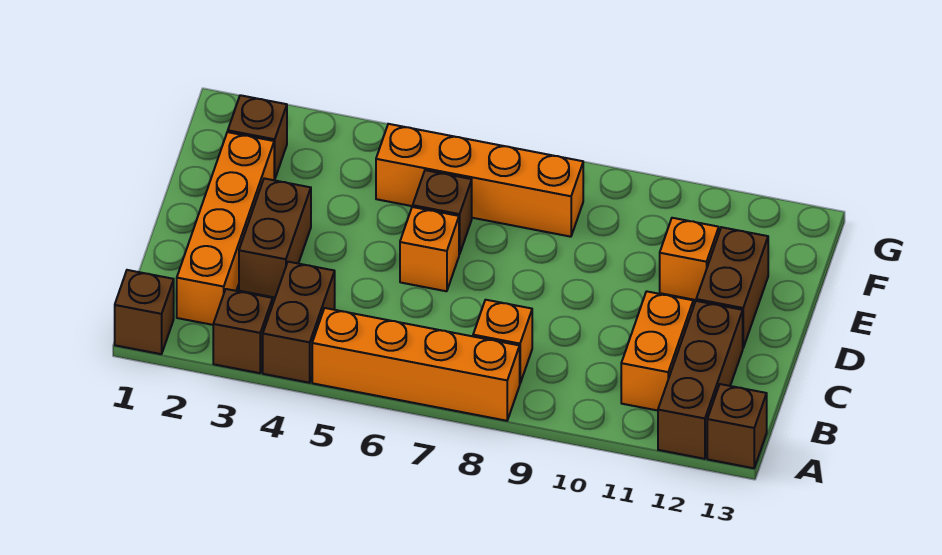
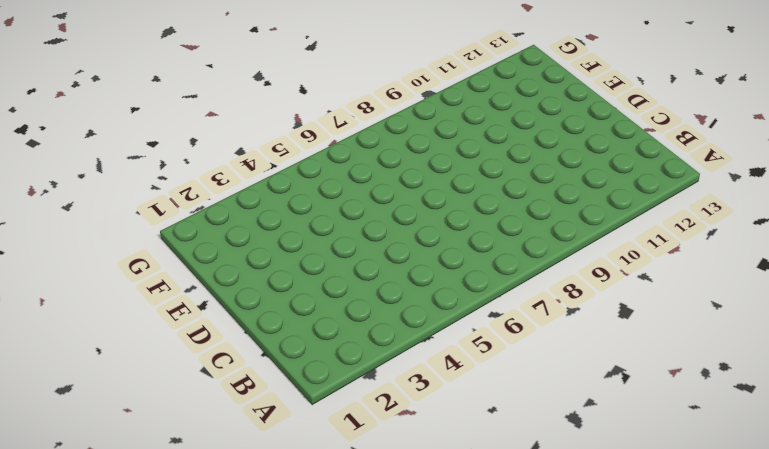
none -> brown 1x1 brick [115,270,174,354]
none -> brown 1x1 brick [213,289,273,373]
none -> brown 1x2 brick [263,262,335,383]

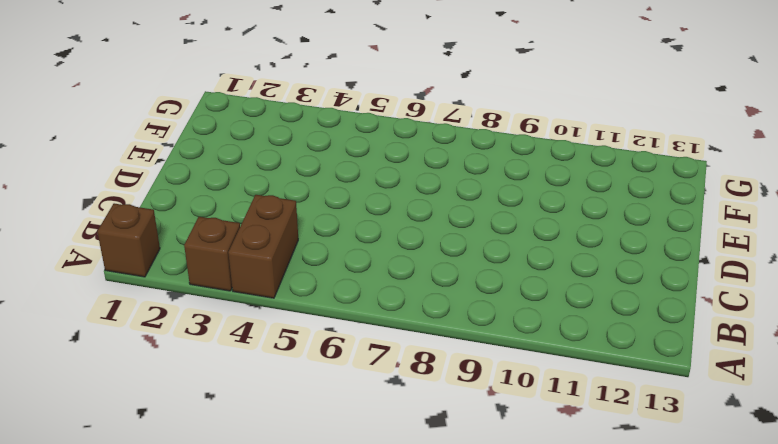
none -> orange 1x4 brick [312,308,520,421]
none -> brown 1x3 brick [658,301,743,459]
none -> brown 1x1 brick [707,384,767,468]

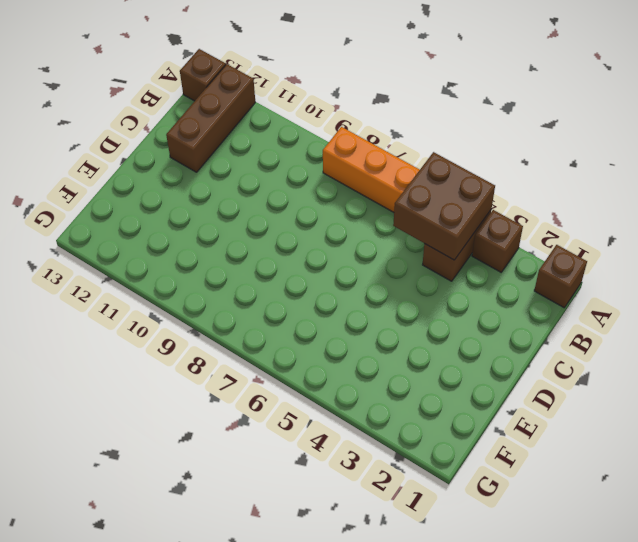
brown 2x2 brick [393,152,495,260] -> none
none -> orange 1x4 brick [177,132,275,325]
none -> orange 1x1 brick [473,300,532,383]
none -> orange 1x2 brick [621,291,693,411]

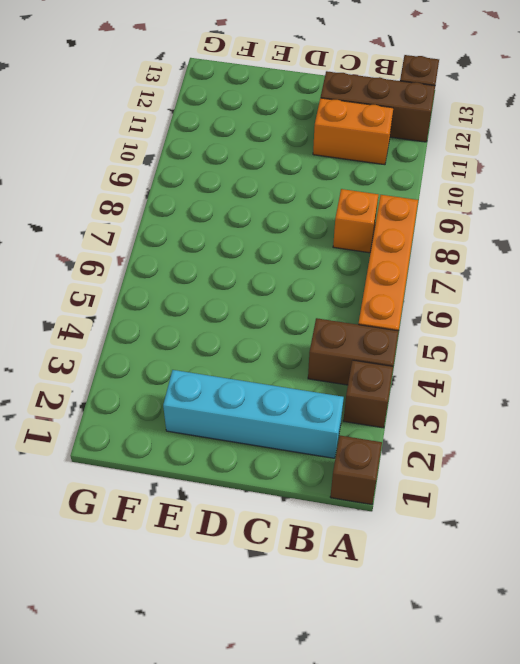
cyan 1x4 brick [163,370,344,458] -> orange 1x4 brick [177,132,275,325]
none -> brown 1x2 brick [239,178,311,298]
none -> orange 1x1 brick [400,207,459,291]
none -> brown 1x2 brick [696,227,768,348]

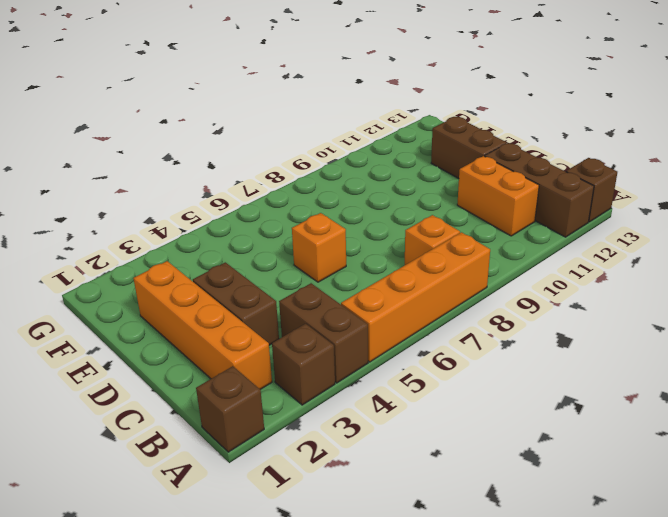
none -> brown 1x1 brick [413,170,472,254]
none -> orange 1x1 brick [660,218,719,300]
none -> brown 1x1 brick [228,95,287,179]

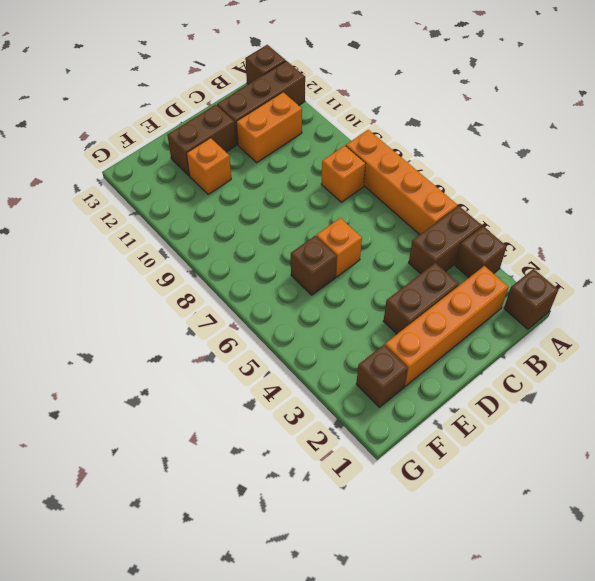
none -> orange 1x4 brick [376,124,583,237]

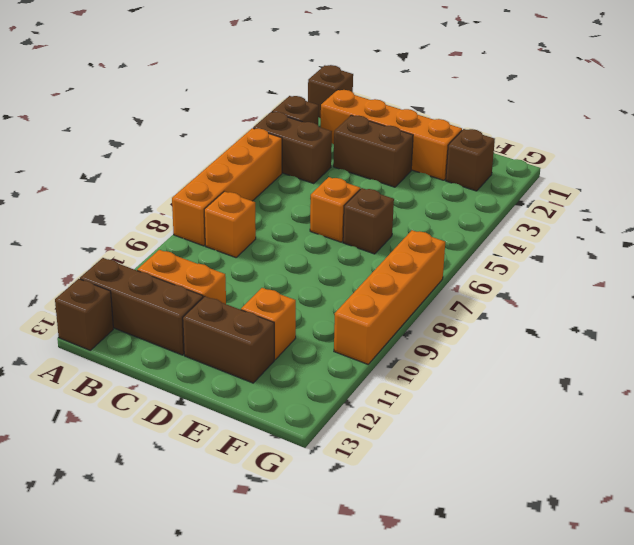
orange 1x4 brick [334,230,445,364] -> orange 1x4 brick moved to [376,124,583,237]

